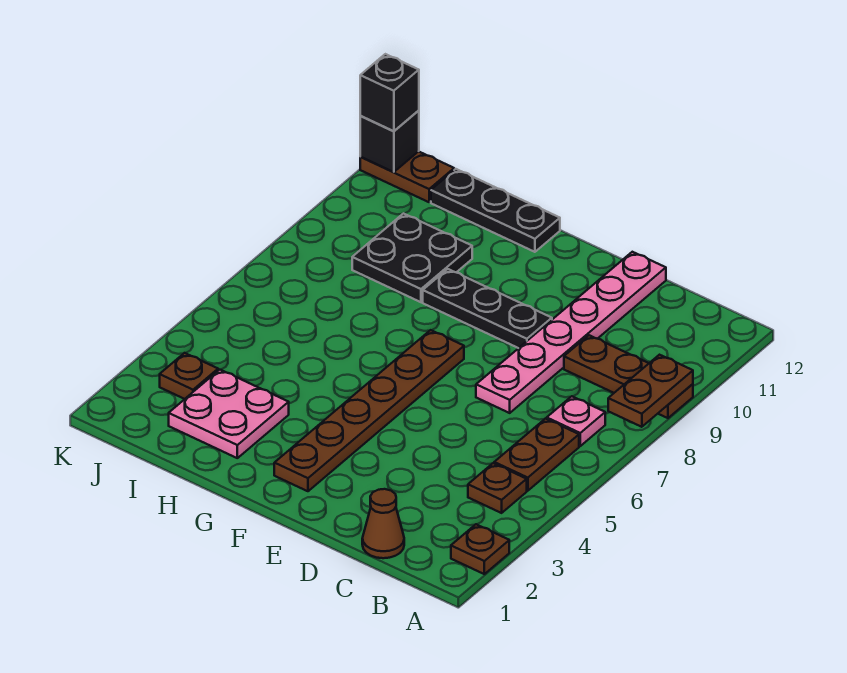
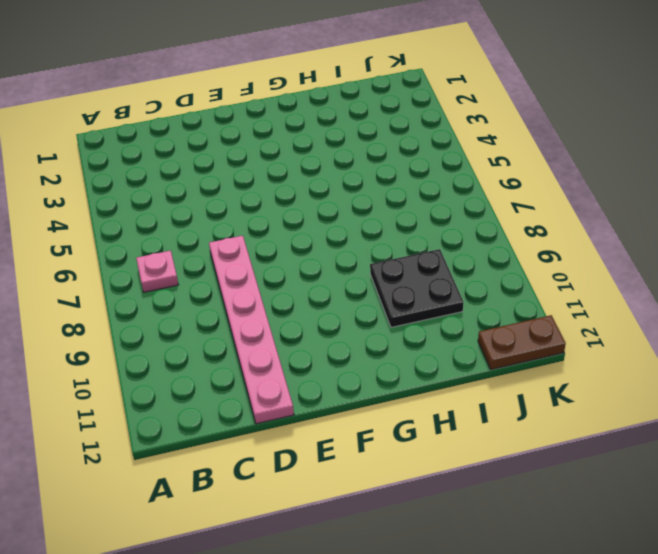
none -> brown 1x1 plate [451,524,509,574]
none -> brown 1x3 plate [564,335,693,418]
none -> brown 1x1 plate [468,463,527,513]

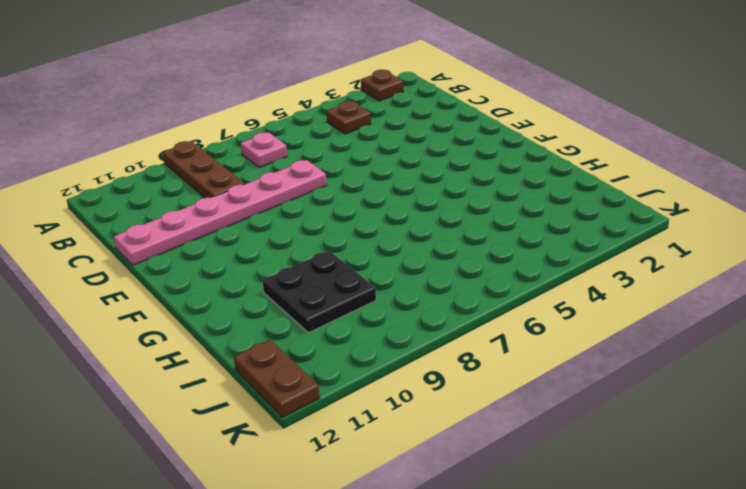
none -> brown 1x2 plate [494,419,579,491]
none -> brown 1x1 cone [362,489,404,558]
none -> black 1x3 plate [423,269,552,348]

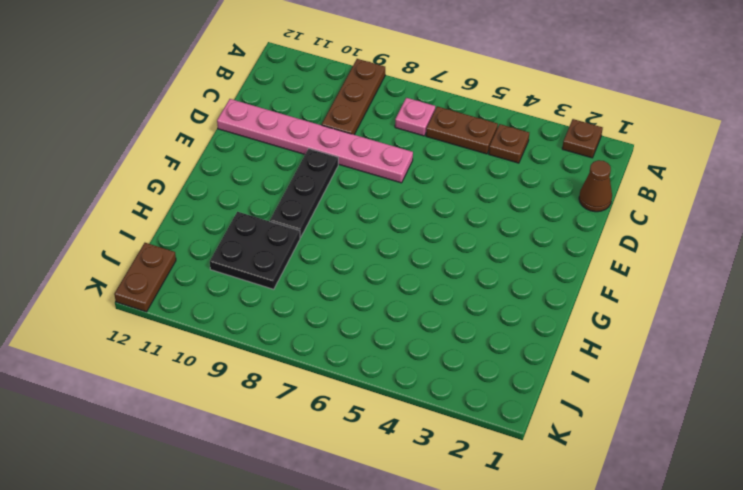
none -> brown 1x6 plate [274,330,464,491]
none -> black 1x3 plate [431,169,560,252]
none -> pink 2x2 plate [169,370,289,458]

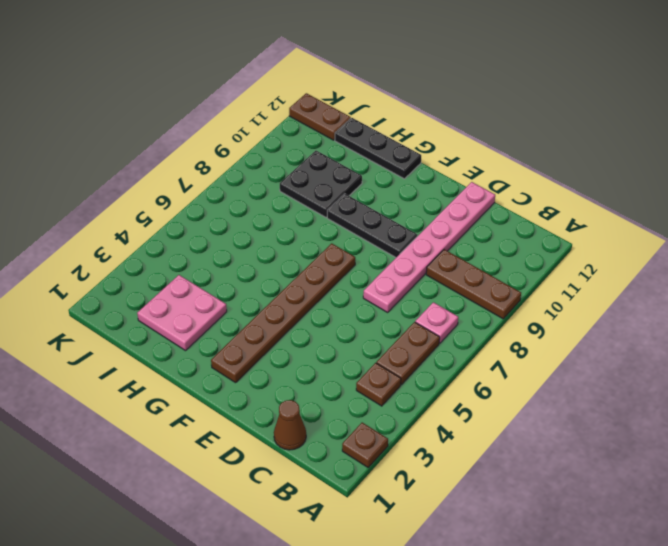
none -> brown 1x1 plate [160,353,218,399]
none -> brown 1x2 plate [608,355,693,427]
none -> black 1x1 brick [360,110,419,172]

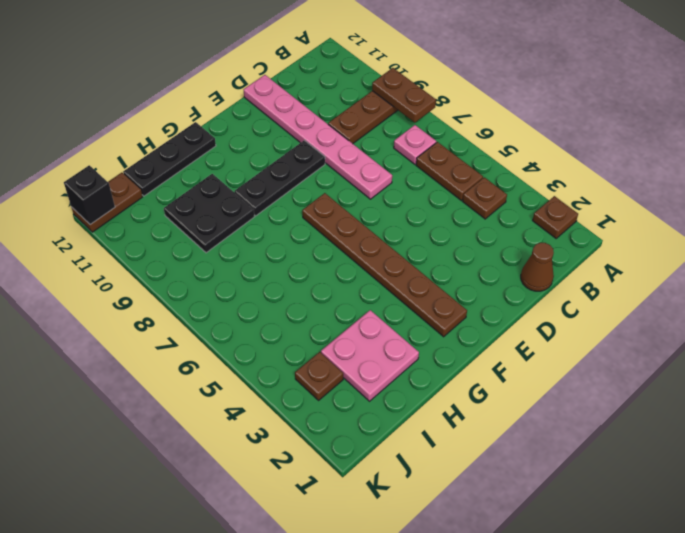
none -> black 1x1 brick [360,54,419,131]

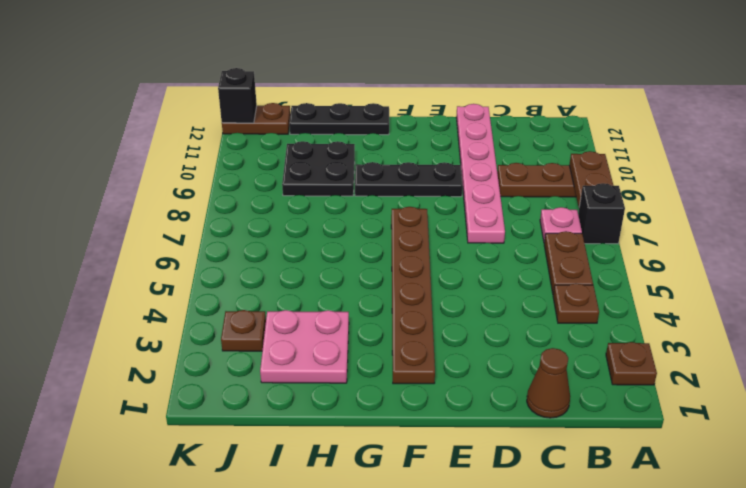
black 1x1 brick [578,183,625,244] -> black 1x1 brick moved to [360,54,419,131]

